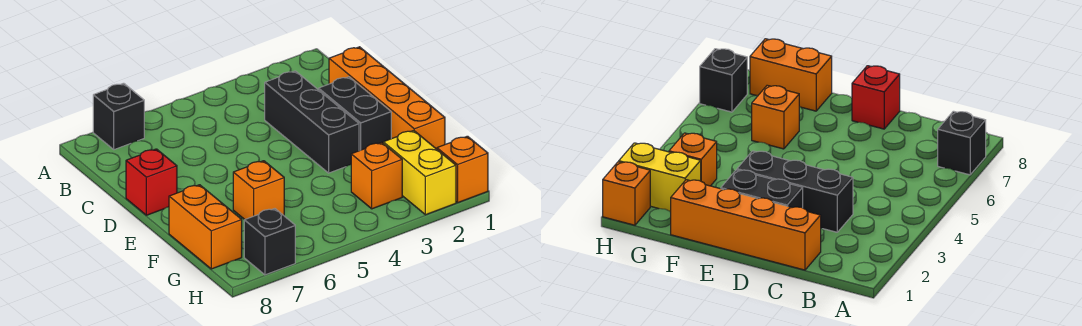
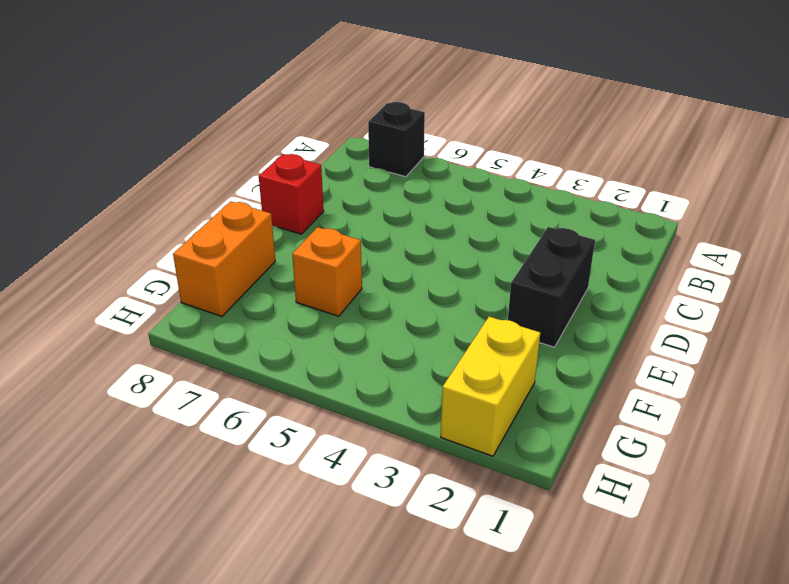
none -> orange 1x4 brick [329,47,445,149]
none -> black 1x3 brick [265,71,359,173]

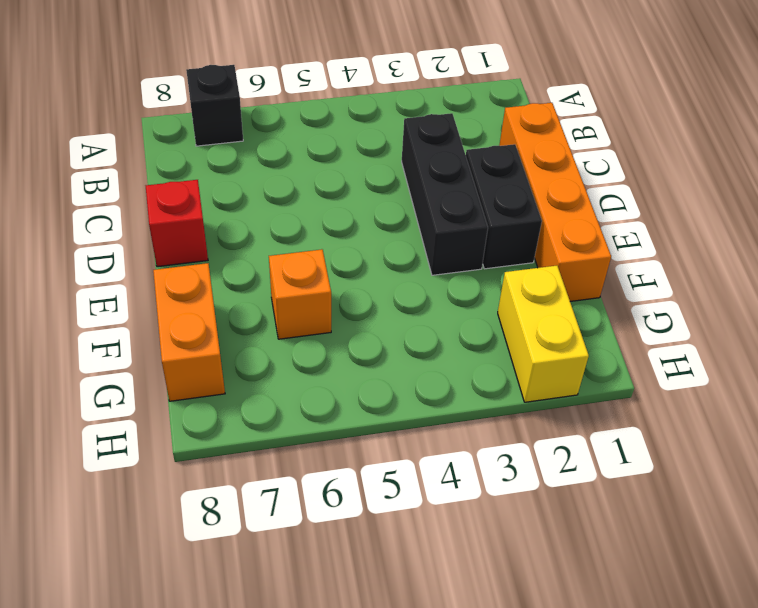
none -> orange 1x1 brick [351,142,402,209]
none -> orange 1x1 brick [437,136,488,203]

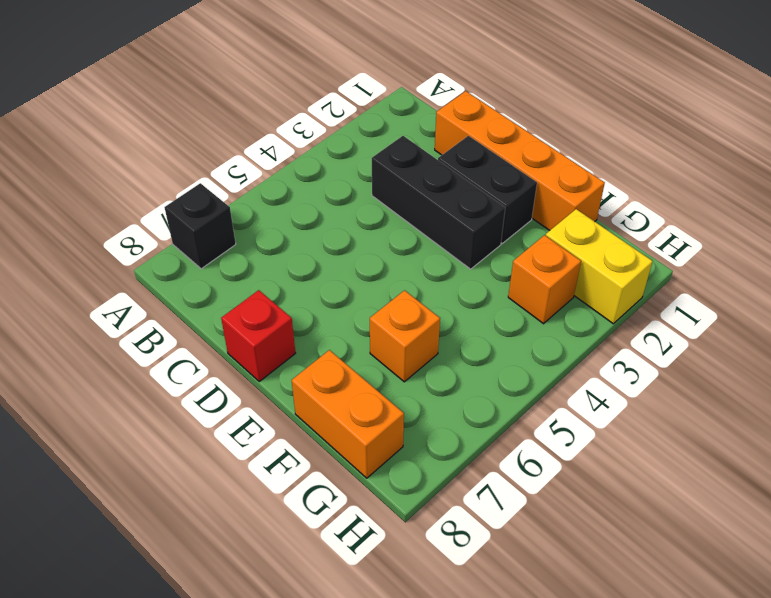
none -> orange 1x1 brick [437,136,488,203]
none -> black 1x1 brick [244,209,295,275]

